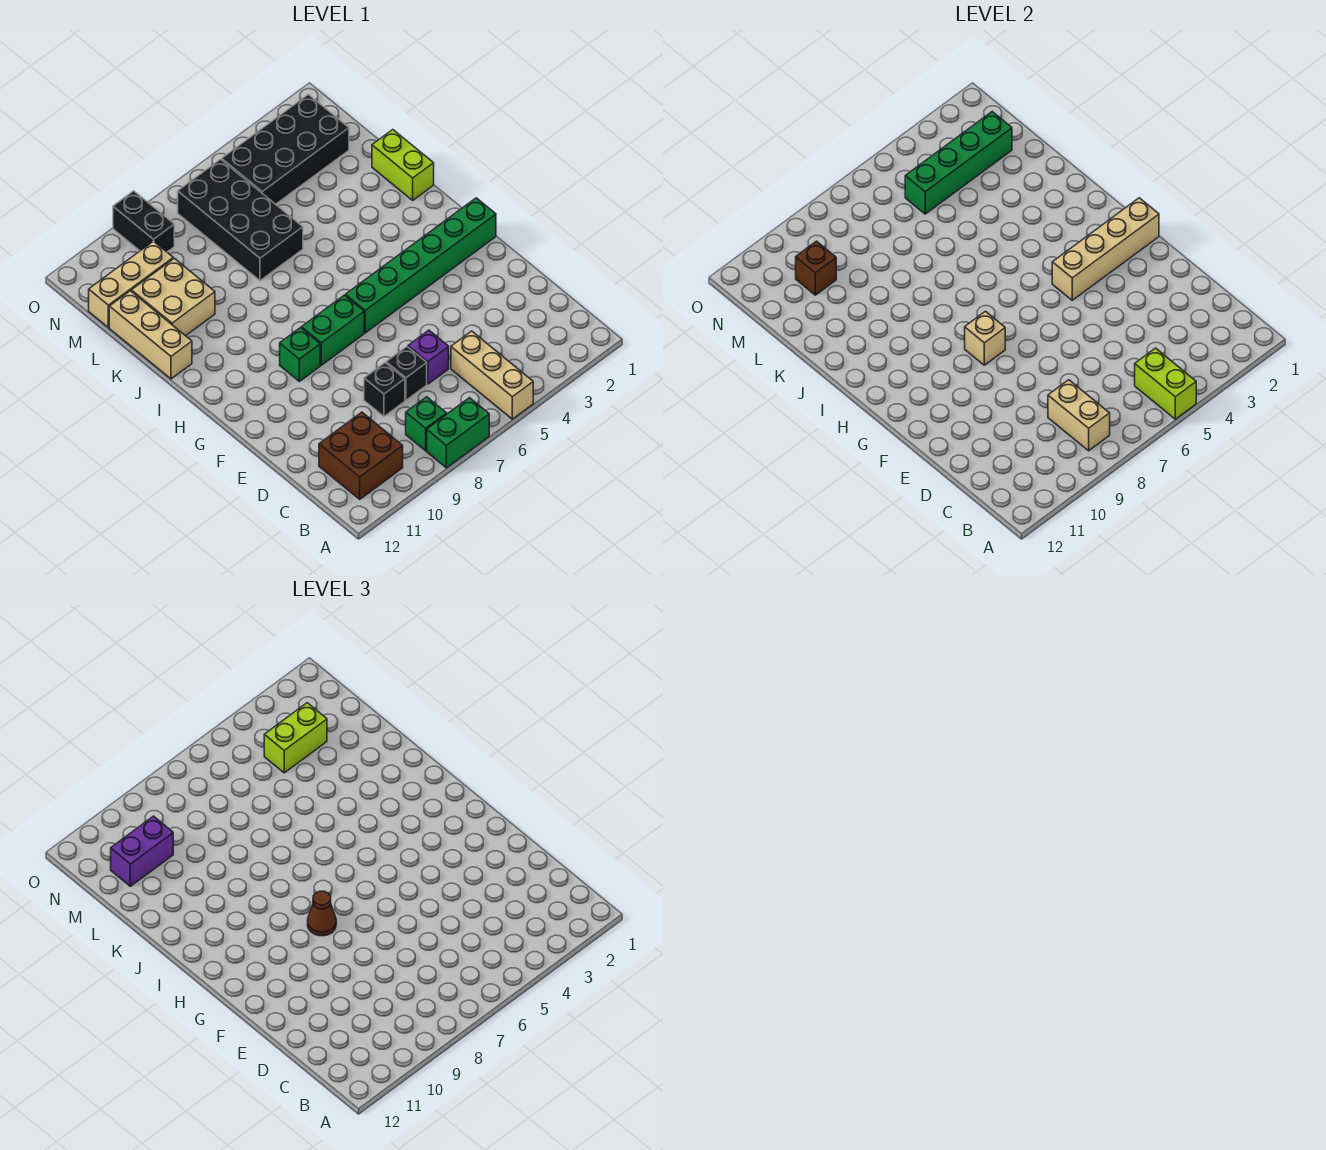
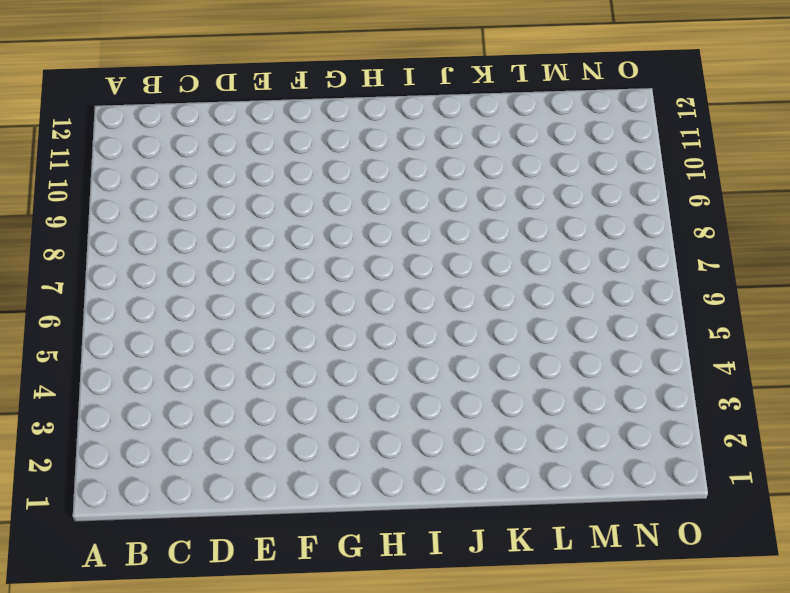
none -> tan 1x3 brick [451,331,533,419]
none -> green 1x2 brick [427,398,489,468]
none -> green 1x1 brick [406,397,447,451]

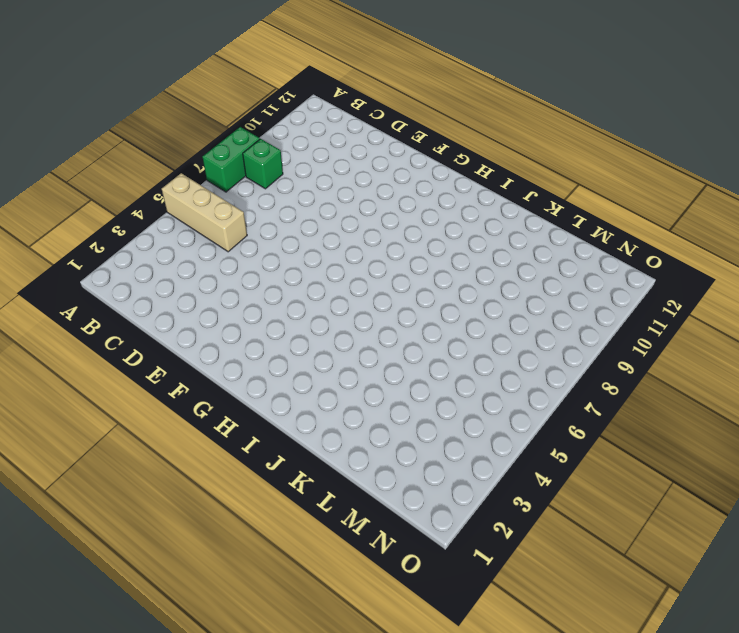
none -> brown 2x2 brick [319,412,403,499]
none -> purple 1x1 brick [408,330,449,384]
none -> black 1x1 brick [386,347,427,400]

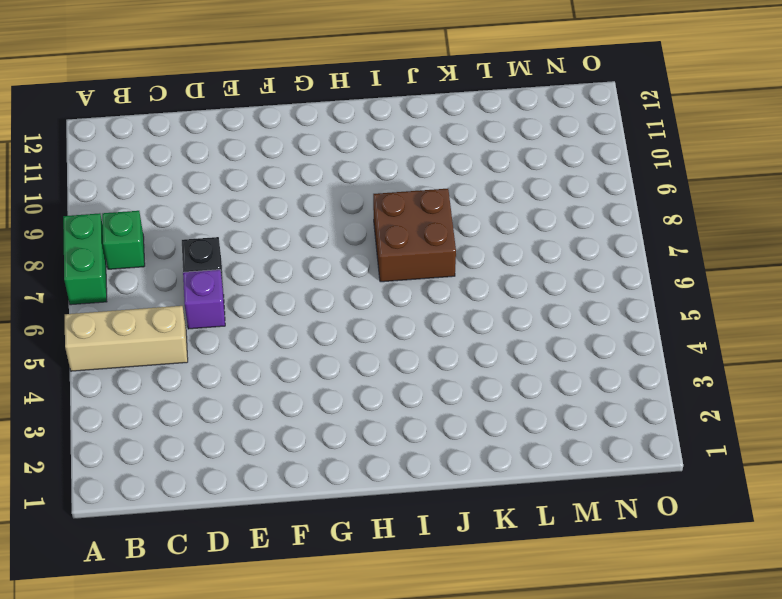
brown 2x2 brick [373,189,456,282] -> brown 2x2 brick moved to [319,412,403,499]
none -> black 1x1 brick [364,363,405,416]
none -> green 1x6 brick [345,198,496,333]
none -> green 1x2 brick [302,295,364,365]

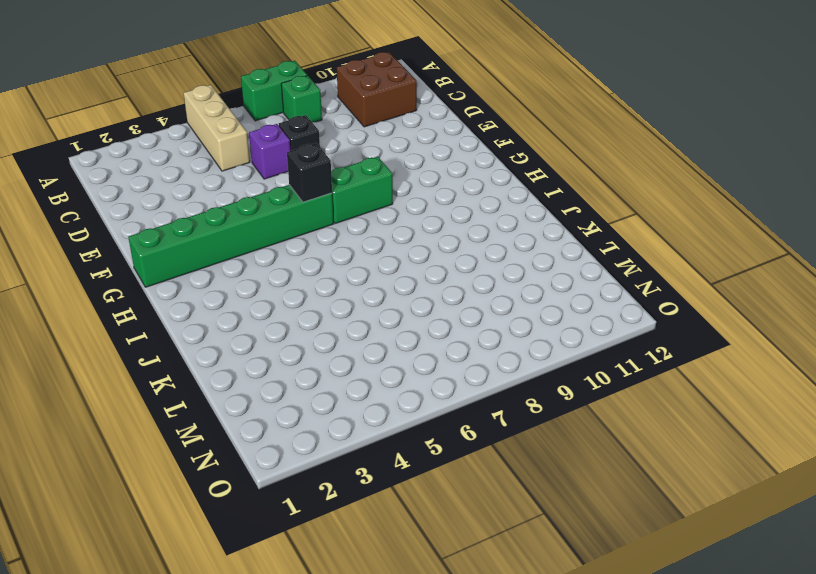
black 1x1 brick [287,143,332,202] -> black 1x1 brick moved to [364,363,405,416]
none -> green 1x1 brick [280,328,320,381]
none -> lime 1x2 brick [372,130,434,200]
none -> tan 1x3 brick [109,291,192,379]

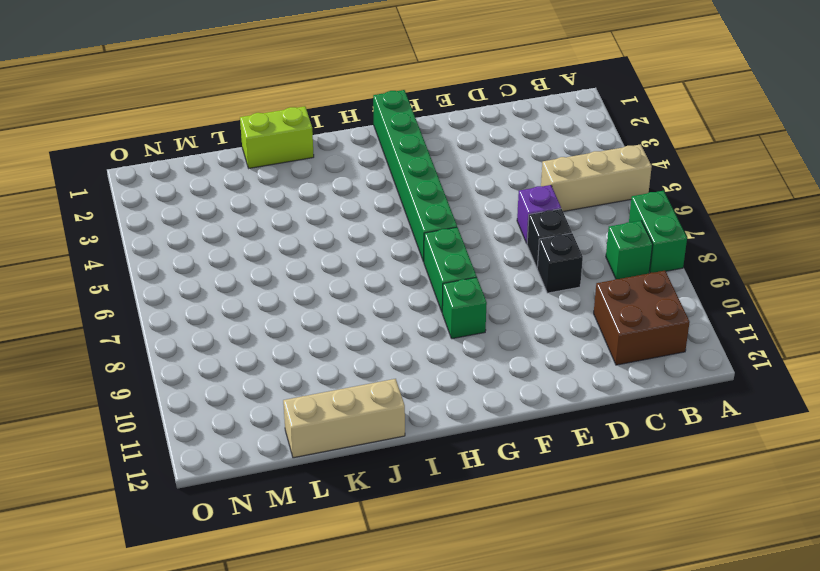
none -> black 2x4 brick [178,159,303,281]
none -> tan 2x2 brick [131,258,215,336]
none -> black 2x4 brick [222,94,349,204]

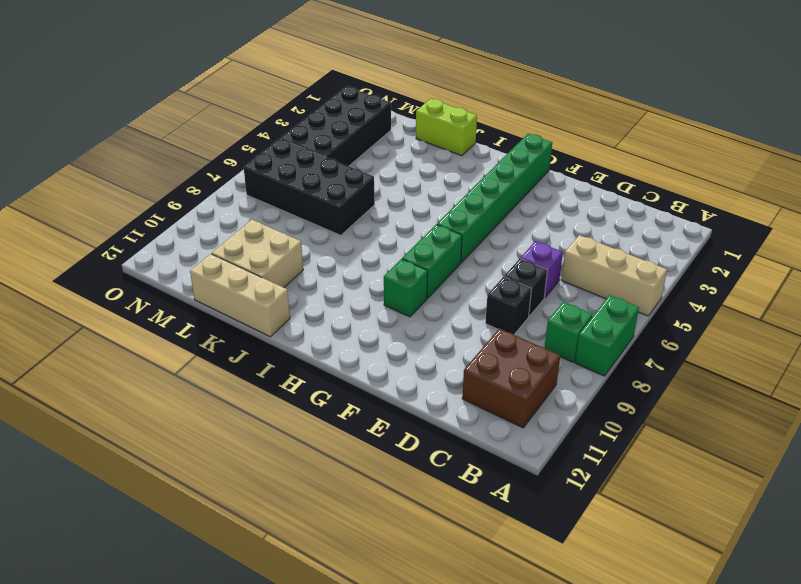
none -> tan 1x3 brick [89,241,173,328]
none -> black 1x2 brick [113,191,174,252]
none -> lime 1x2 brick [1135,348,1196,419]

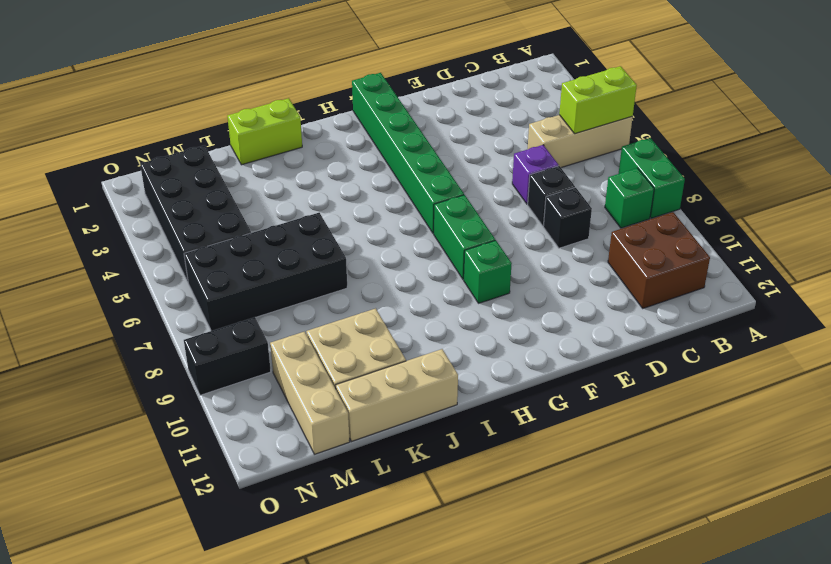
none -> tan 1x2 brick [1048,380,1110,451]
none -> tan 1x4 brick [1052,198,1159,300]
none -> tan 1x1 brick [965,311,1005,365]

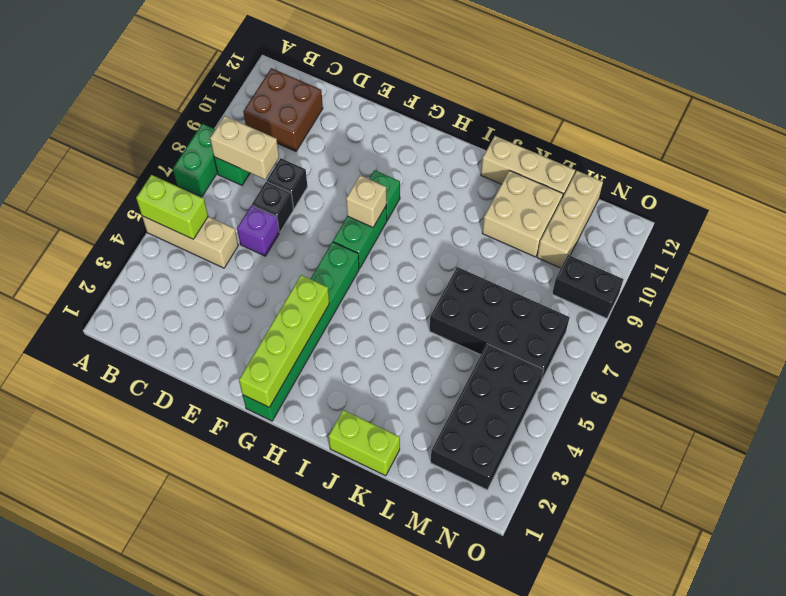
lime 1x4 brick [239,275,329,407] -> tan 1x4 brick [1052,198,1159,300]
none -> green 1x4 brick [905,112,1012,214]
none -> brown 1x1 brick [796,241,836,295]
none -> brown 1x1 cone [308,891,336,936]

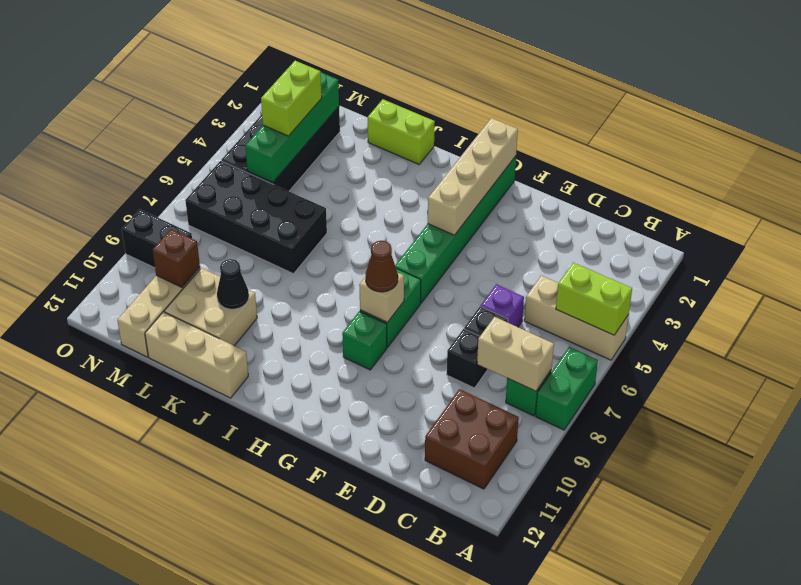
black 1x1 cone [217,259,249,309] -> none
none -> purple 1x2 brick [111,816,173,886]

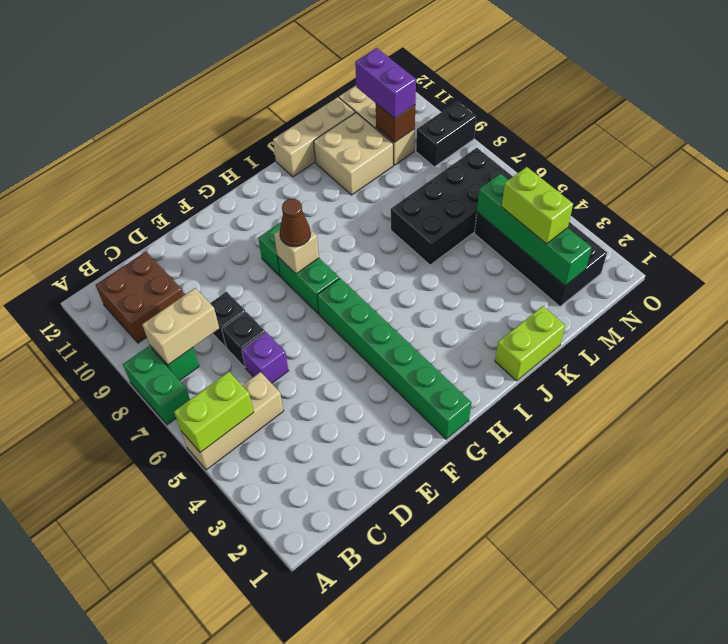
none -> tan 1x4 brick [1052,198,1159,300]

